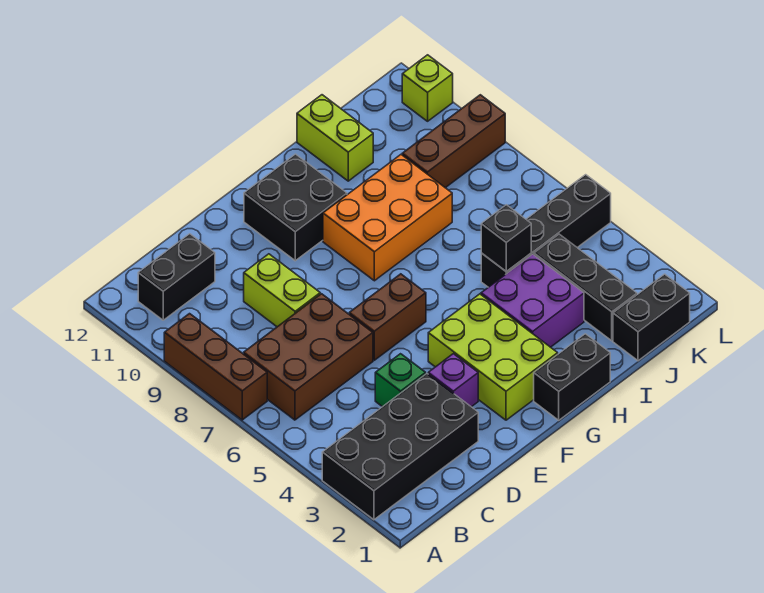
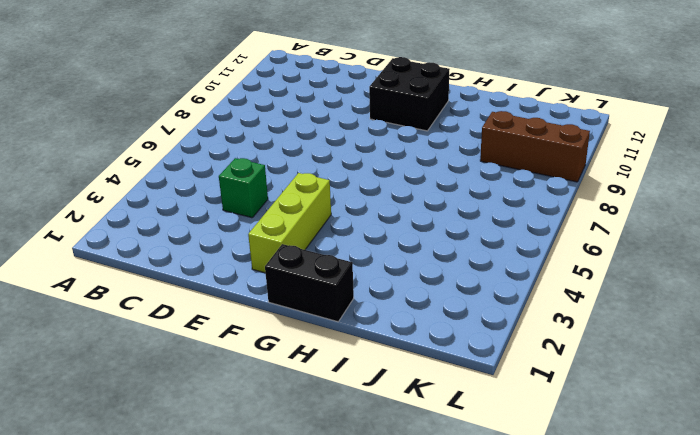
lime 1x3 brick [248,173,331,273] -> lime 2x3 brick [428,294,558,420]
none -> black 2x4 brick [322,374,478,520]
none -> brown 1x3 brick [164,314,267,420]
none -> brown 2x3 brick [244,294,373,420]

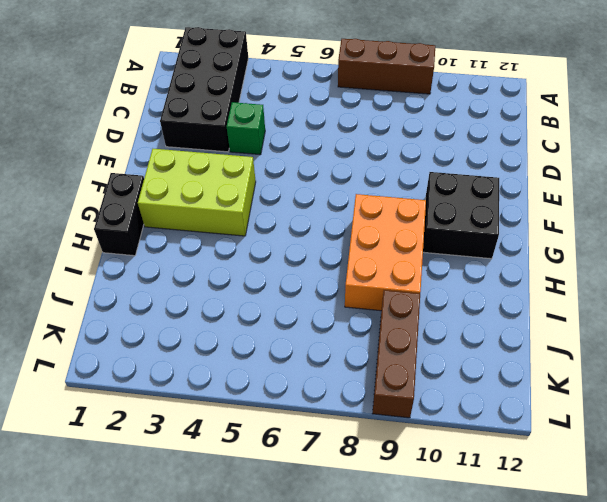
none -> brown 2x3 brick [244,294,373,420]
none -> black 1x2 brick [138,234,215,320]
none -> lime 1x2 brick [244,254,320,327]

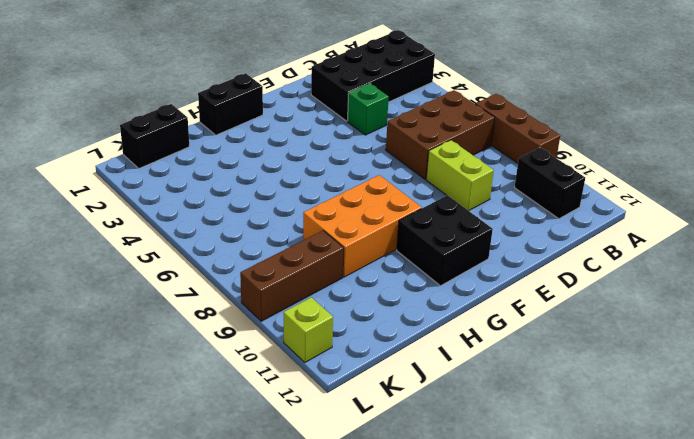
black 1x2 brick [514,147,585,219] -> black 1x2 brick turned to [138,234,215,320]
none -> purple 1x1 brick [428,354,478,407]
none -> brown 1x2 brick [349,274,426,360]
none -> lime 2x3 brick [428,294,558,420]

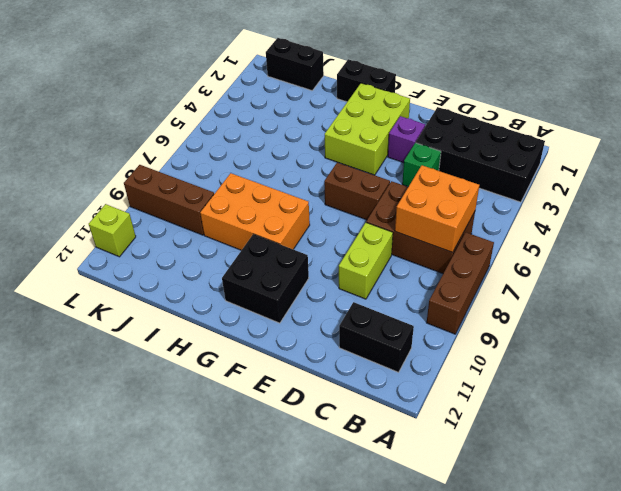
orange 2x2 brick [395,165,479,252] -> none
none -> purple 2x2 brick [481,254,584,347]
none -> black 1x4 brick [481,175,611,287]
none -> lime 1x2 brick [297,95,373,181]

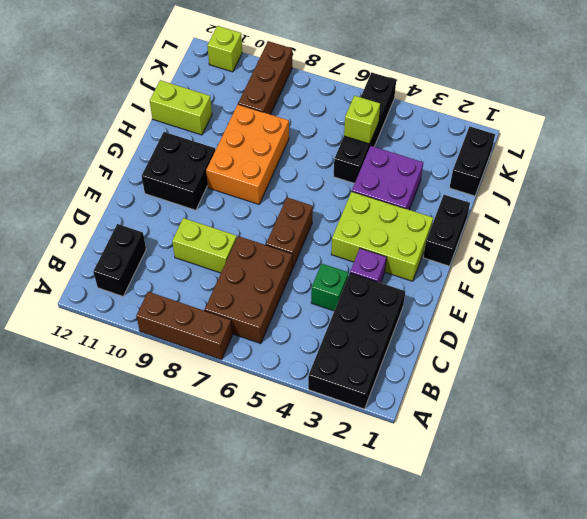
lime 1x1 brick [344,96,380,144] -> none
none -> black 1x3 brick [534,234,637,341]
none -> black 1x1 brick [481,205,531,272]

